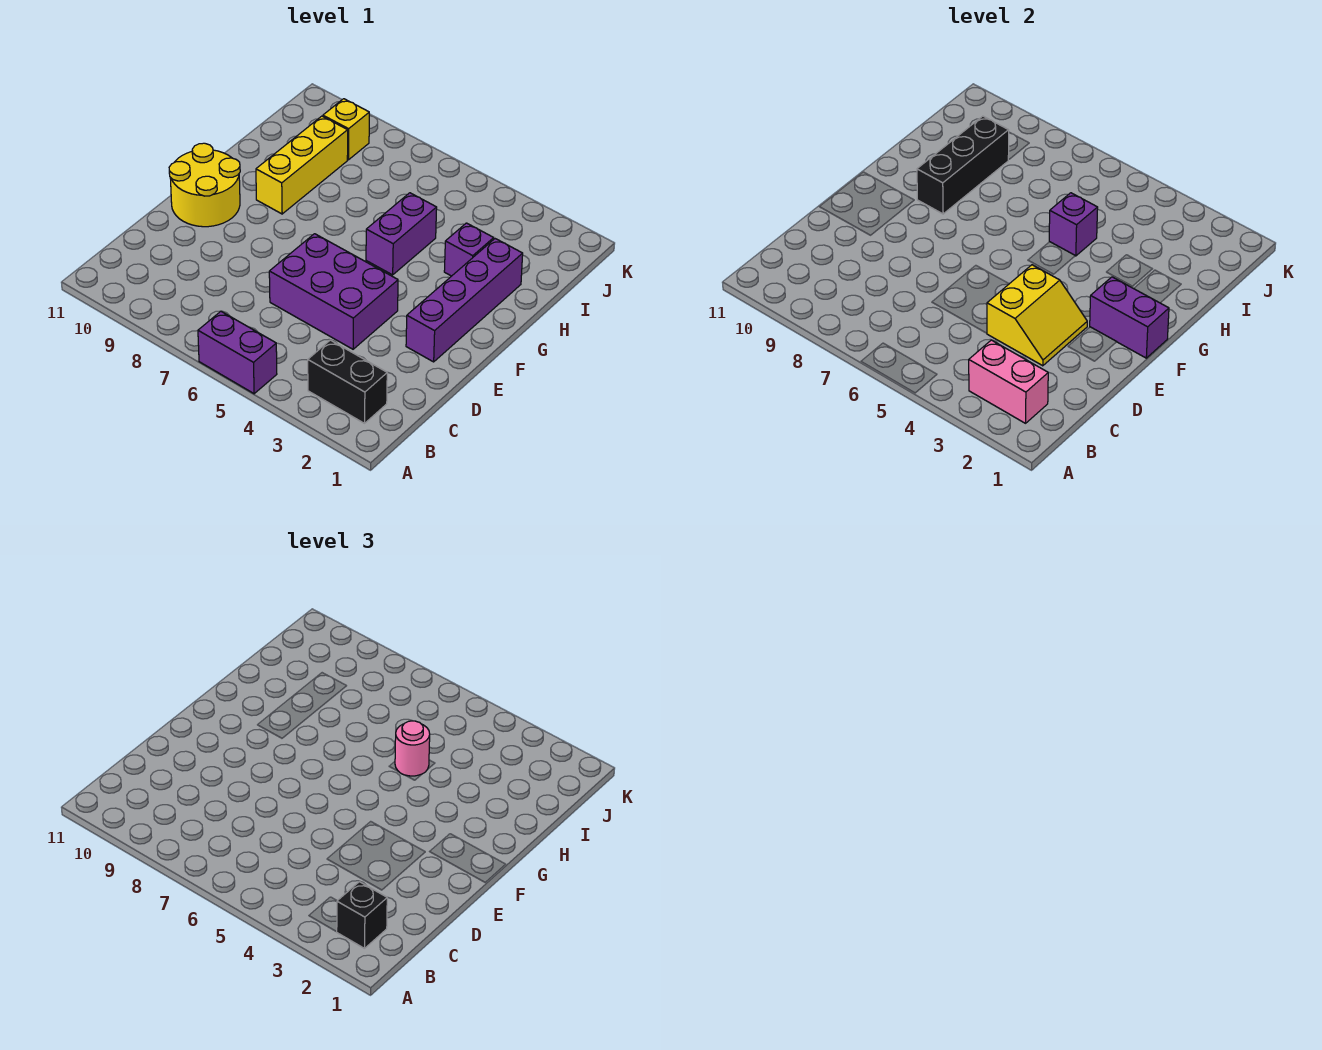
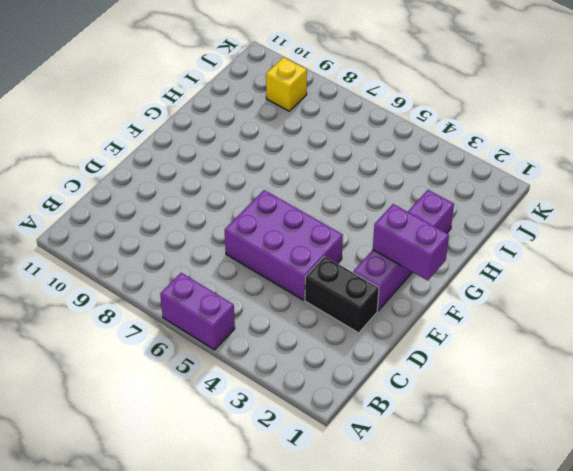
black 1x2 brick [305,256,379,333] -> black 1x2 brick moved to [308,340,387,423]
none -> yellow 2x2 round brick [169,143,240,227]
none -> purple 1x2 brick [366,193,437,275]
none -> yellow 1x3 brick [256,116,348,214]

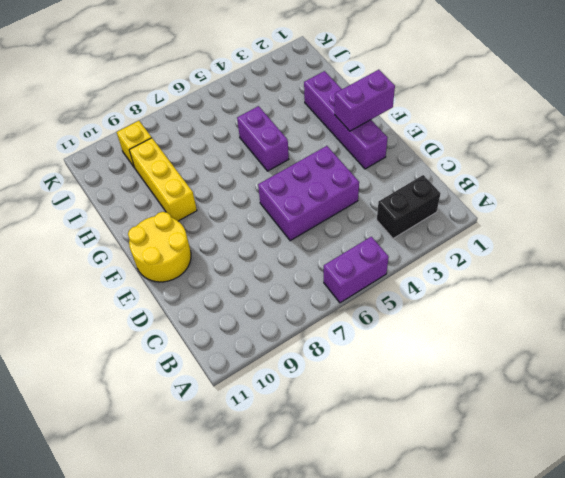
none -> purple 1x1 brick [444,223,494,276]
none -> pink 1x2 brick [969,340,1048,423]
none -> yellow 2x2 slope [987,265,1087,366]

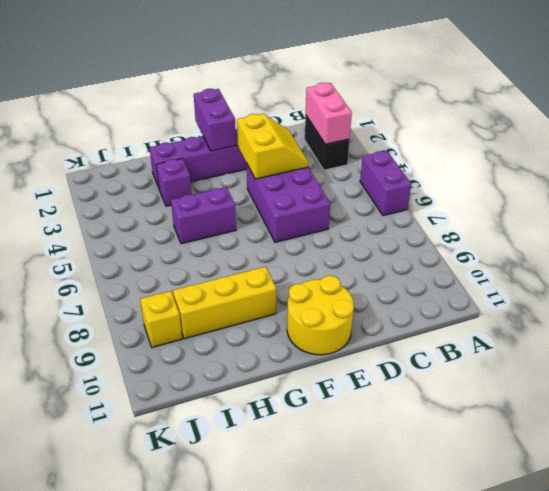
yellow 2x2 slope [237,114,309,179] -> yellow 2x2 slope turned to [987,265,1087,366]
none -> black 1x3 brick [917,116,1009,214]
none -> purple 1x1 brick [1049,193,1098,256]
none -> black 1x1 brick [337,882,387,948]

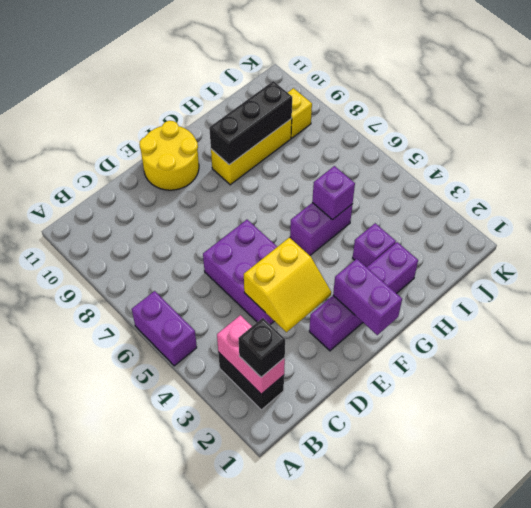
none -> pink 1x1 round brick [395,721,430,776]

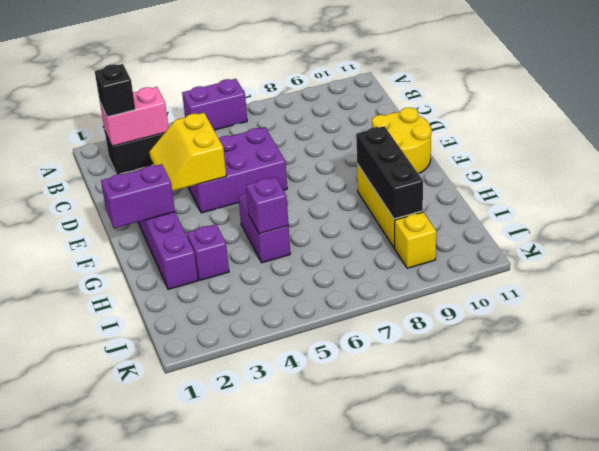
none -> pink 1x1 round brick [395,721,430,776]

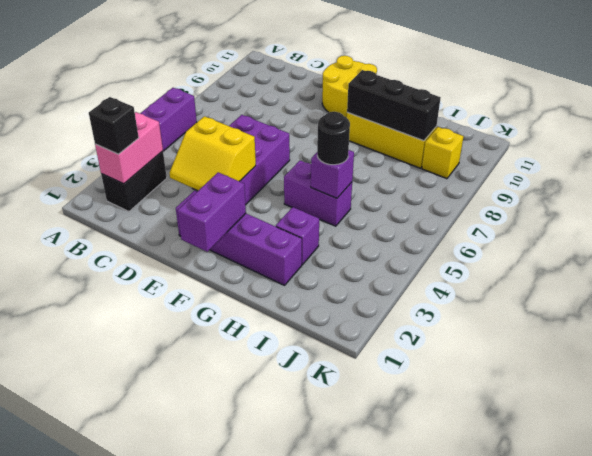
black 1x1 round brick [317,112,350,165] -> pink 1x1 round brick [395,721,430,776]

